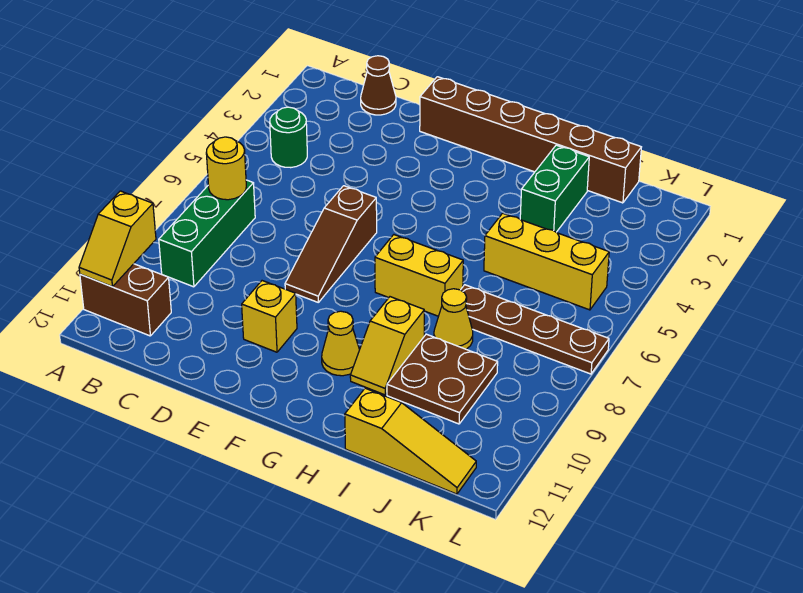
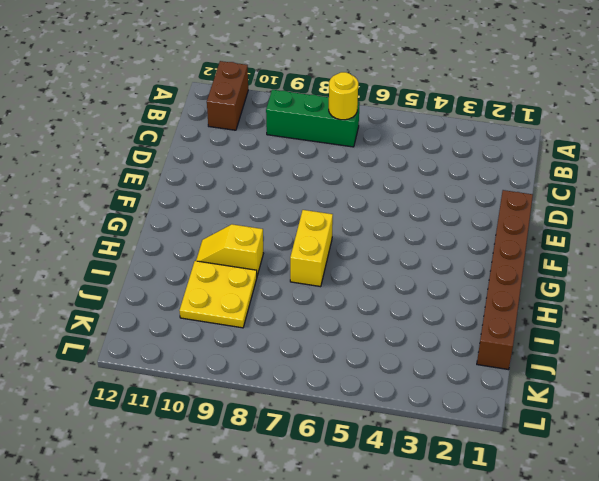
yellow 2x2 plate [180,261,257,328] -> brown 2x2 plate [387,334,498,424]
none -> green 1x1 round brick [270,107,307,168]
none -> brown 1x1 cone [361,56,396,115]
none -> brown 1x3 slope [285,186,377,302]

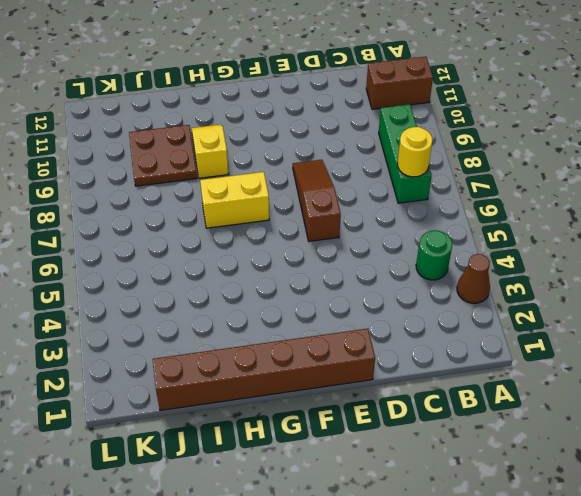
brown 1x1 cone [457,254,490,303] -> brown 1x1 cone moved to [361,56,396,115]
none -> yellow 1x1 brick [242,281,297,352]
none -> yellow 1x1 cone [322,311,360,376]
none -> green 1x2 brick [520,145,589,232]

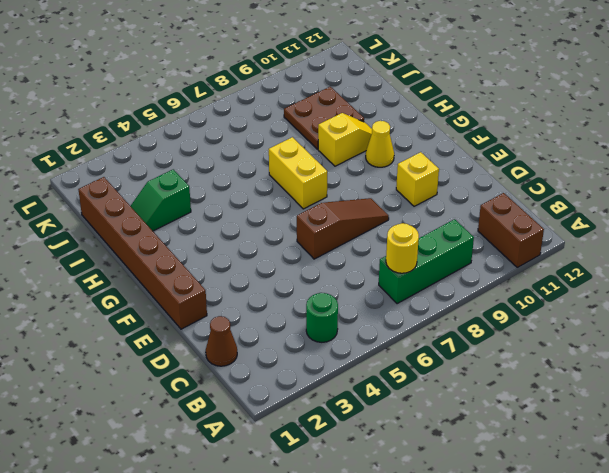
green 1x2 slope [131,169,191,231] -> green 1x2 brick [520,145,589,232]
none -> yellow 1x3 brick [484,213,609,310]
none -> brown 1x4 plate [461,285,609,374]
none -> yellow 1x1 cone [434,289,473,349]

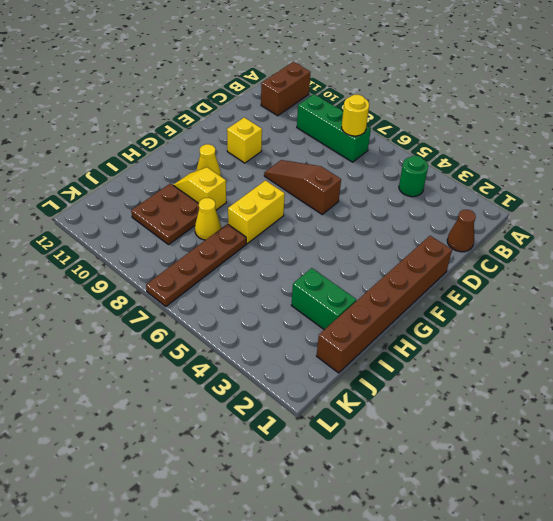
none -> yellow 1x3 brick [484,213,609,310]
none -> yellow 1x3 slope [345,388,476,494]
none -> yellow 1x2 slope [79,191,156,287]

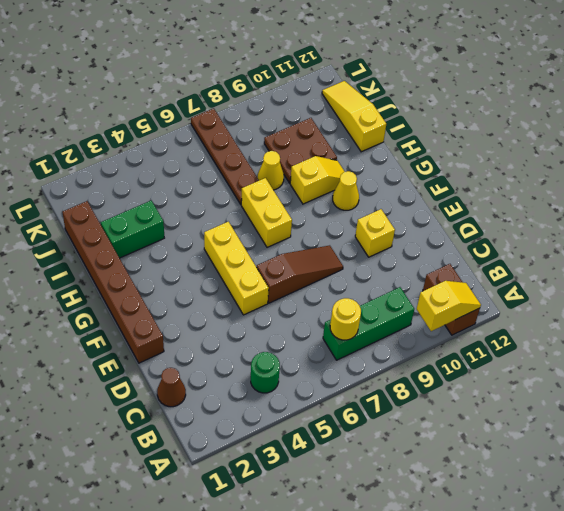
yellow 1x3 brick [204,222,269,315] -> yellow 1x3 brick moved to [484,213,609,310]

